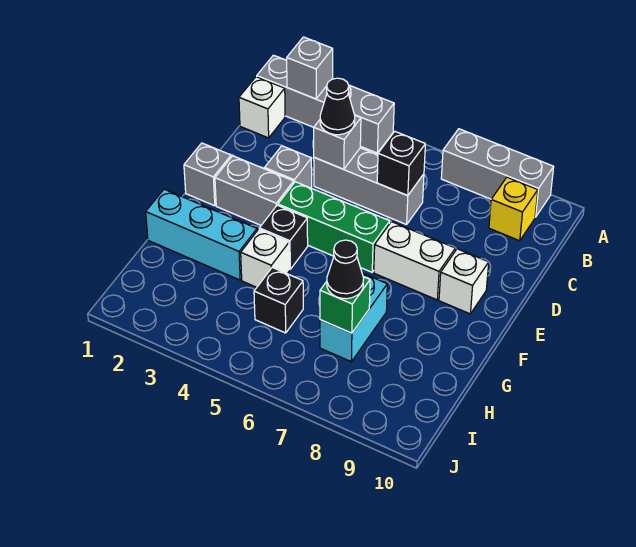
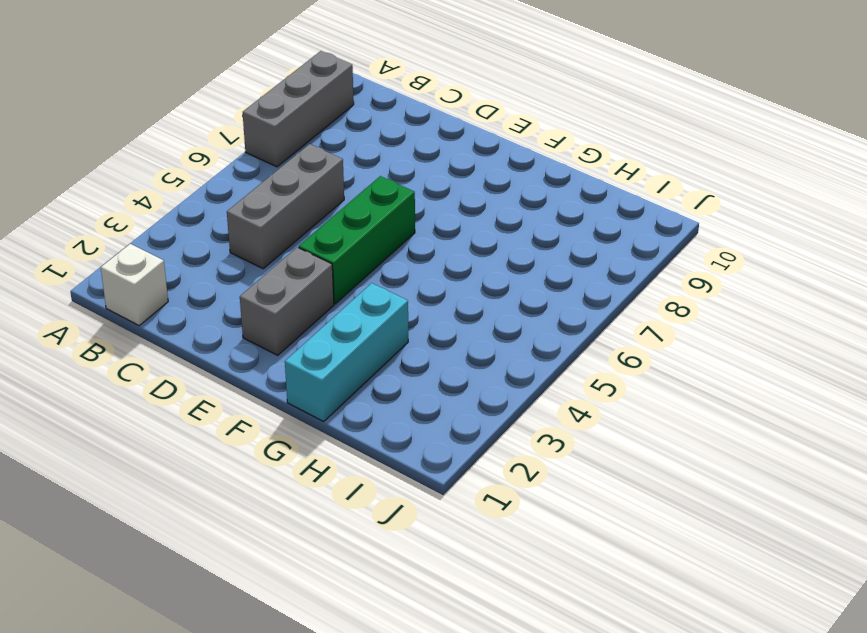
none -> grey 1x4 brick [257,55,394,153]
none -> yellow 1x1 brick [489,177,538,241]
none -> grey 1x1 brick [265,146,312,188]

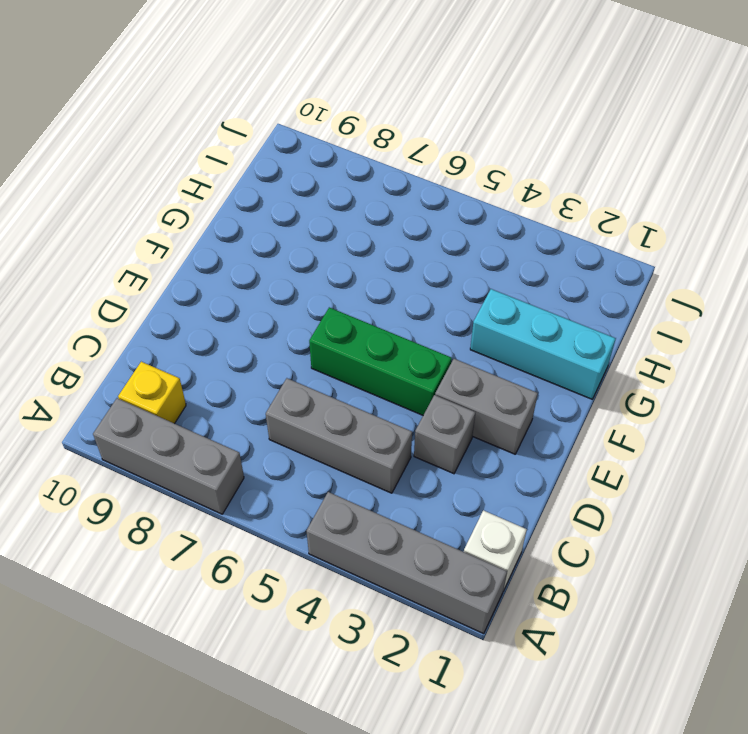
none -> grey 1x1 brick [184,143,231,206]
none -> white 1x2 brick [374,222,455,300]
none -> white 1x1 brick [439,249,489,314]

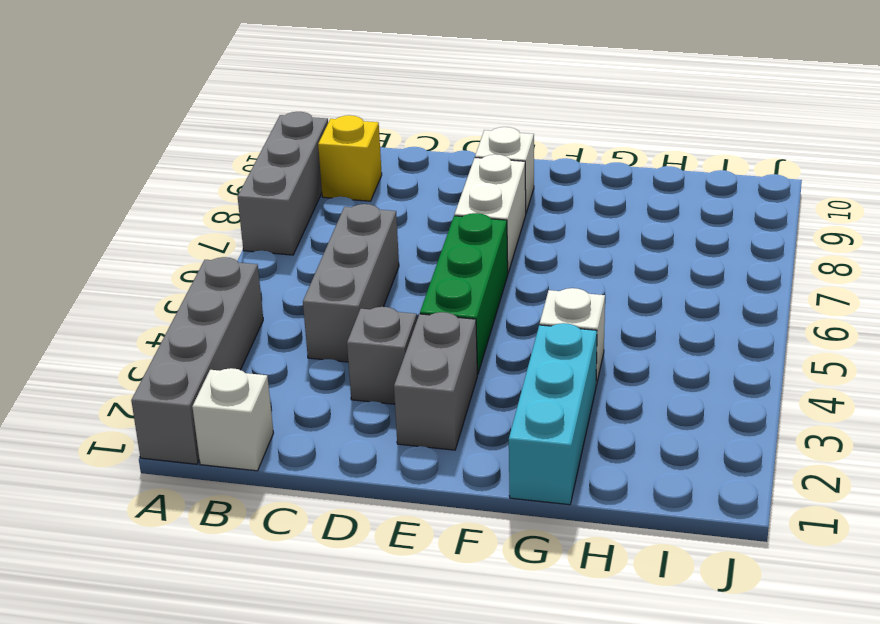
none -> grey 1x1 brick [184,143,231,206]
none -> black 1x1 brick [259,205,308,269]
none -> cyan 1x2 brick [320,273,387,362]

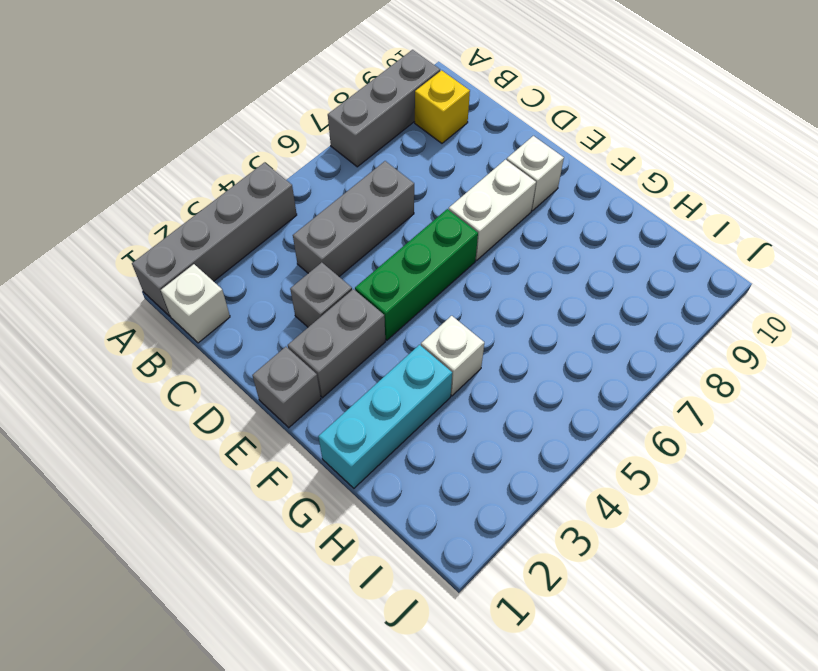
none -> black 1x1 brick [259,205,308,269]
none -> cyan 1x2 brick [320,273,387,362]
none -> black 1x1 brick [254,267,303,333]

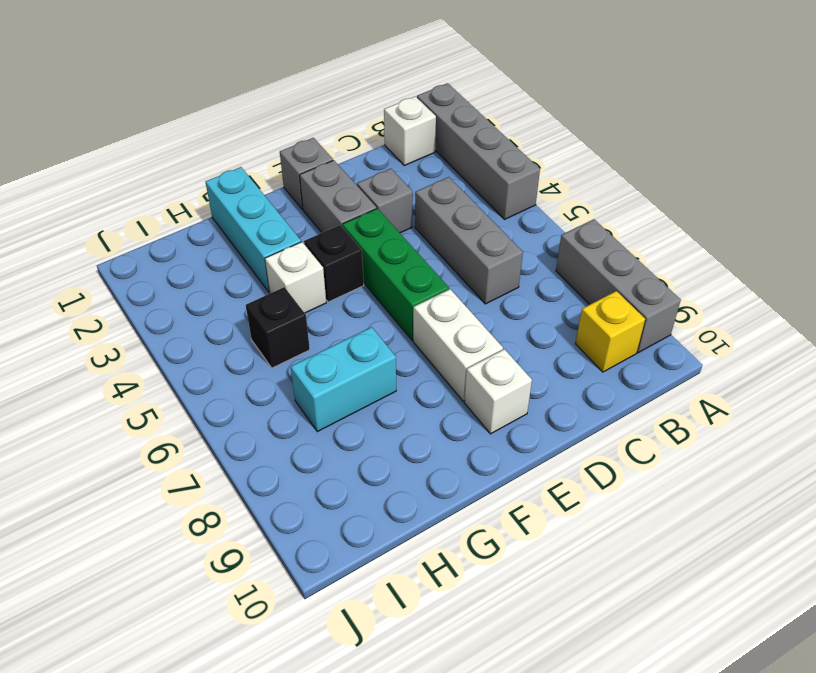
none -> grey 1x1 brick [286,37,333,99]
none -> grey 1x1 brick [314,116,361,169]
none -> black 1x1 brick [377,132,425,196]

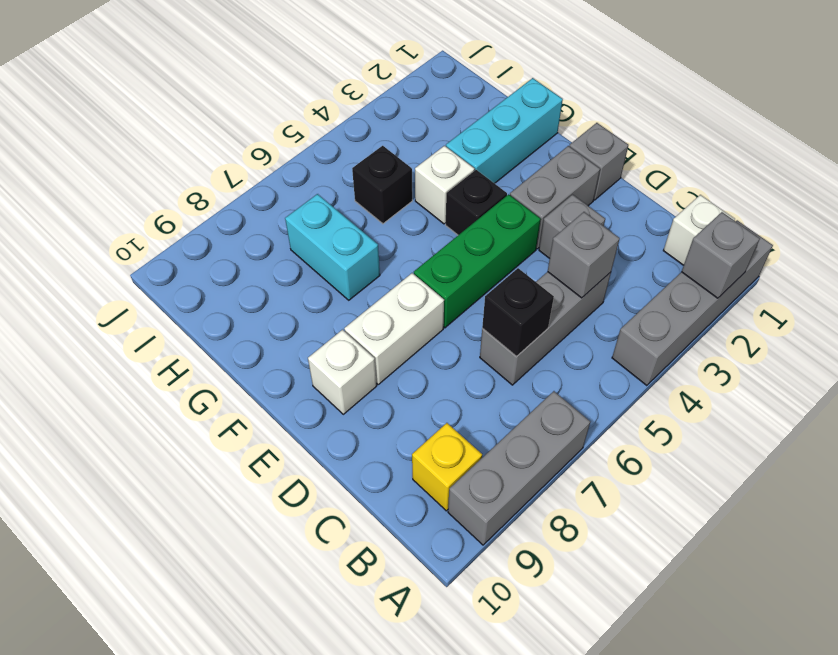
none -> green 1x1 brick [320,277,370,333]
none -> black 1x1 cone [320,78,355,135]
none -> black 1x1 cone [327,240,364,299]

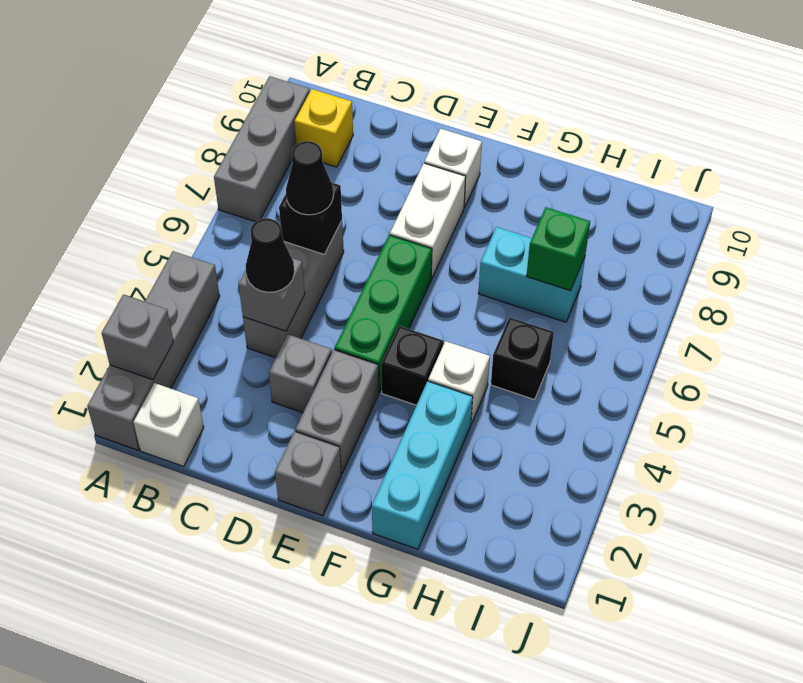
black 1x1 cone [286,141,333,215] -> black 1x1 cone moved to [327,240,364,299]

